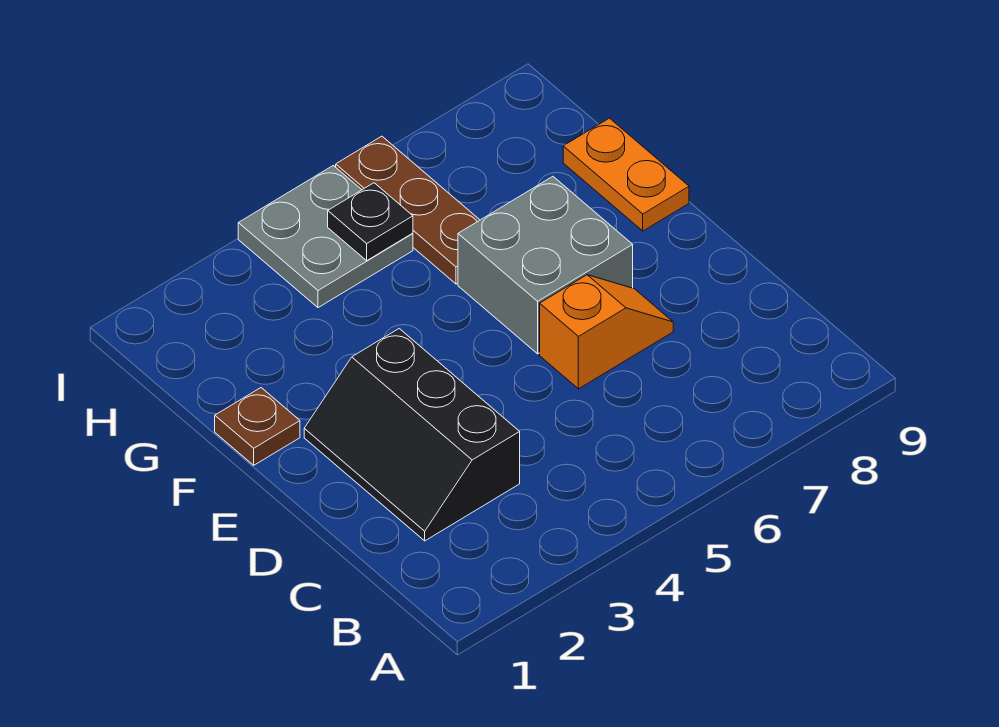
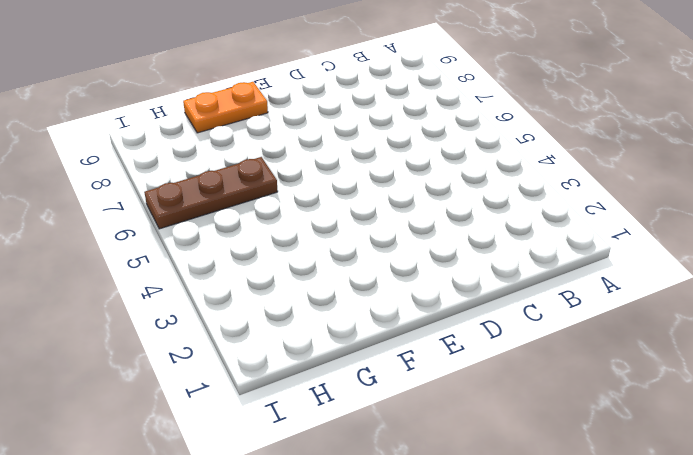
none -> black 2x3 slope [304,329,520,541]
none -> orange 1x2 slope [540,275,673,389]

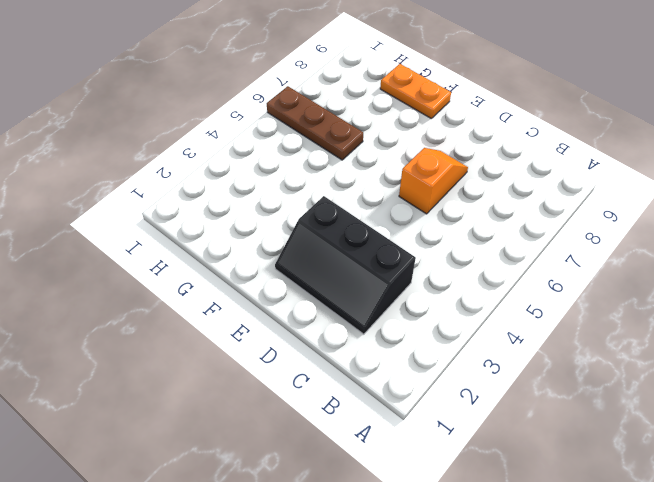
none -> grey 2x2 brick [458,177,633,354]
none -> brown 1x1 plate [215,388,300,465]

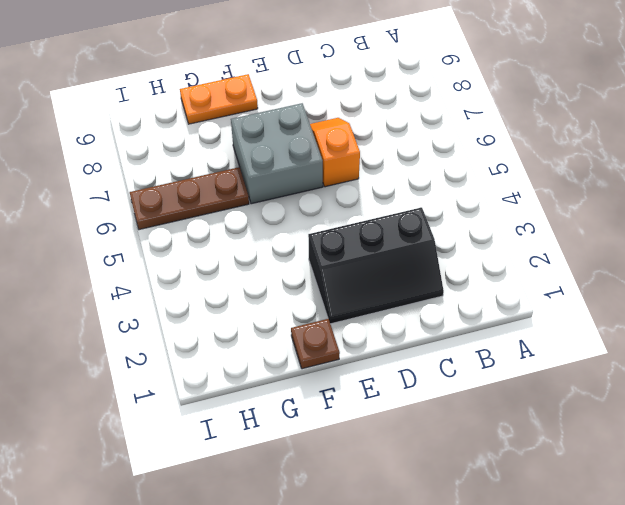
none -> grey 2x2 plate [238,166,413,308]
none -> black 1x1 plate [328,183,413,260]

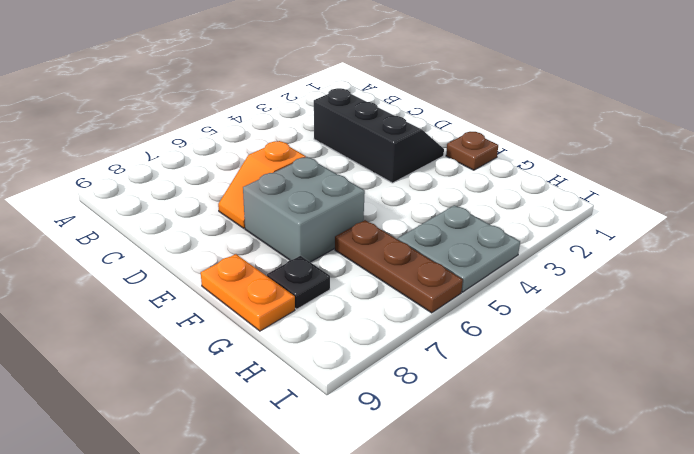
black 1x1 plate [267,256,330,309] -> black 1x1 plate moved to [328,183,413,260]

